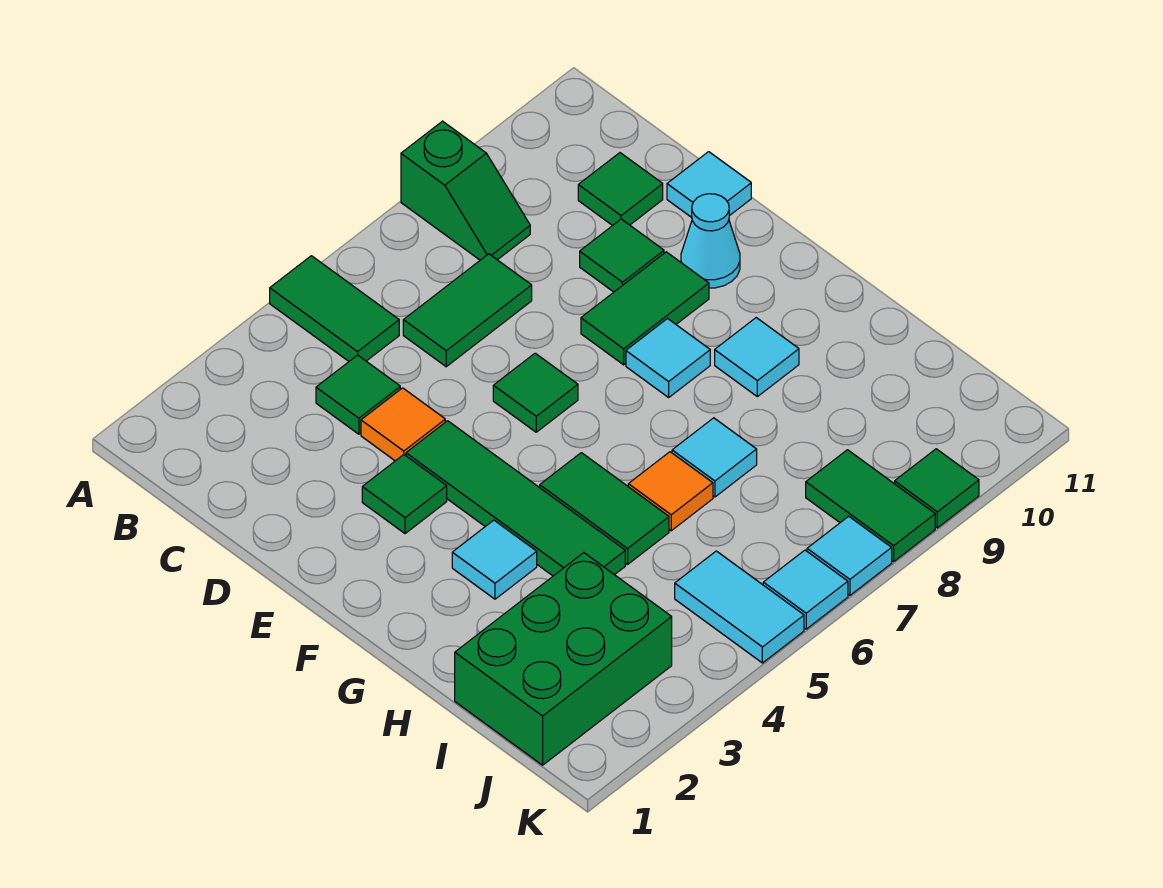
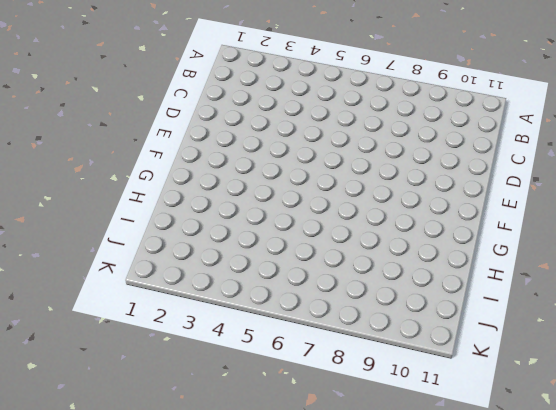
none -> green 1x2 tile [270,256,399,361]
none -> green 1x2 slope [401,121,530,260]
none -> green 1x1 tile [316,355,400,434]

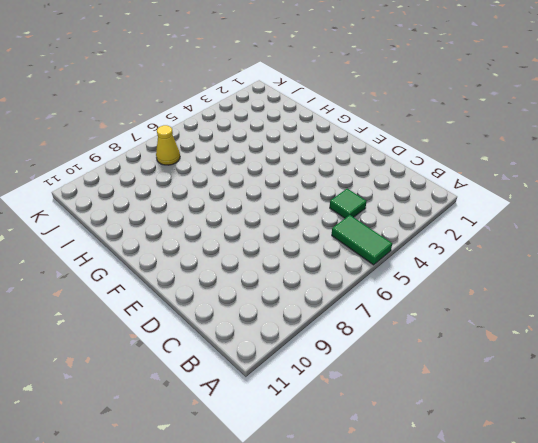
yellow 1x1 cone [156,125,180,165] -> none
none -> green 1x2 slope [401,121,530,260]
none -> green 1x2 tile [403,254,532,367]
none -> green 1x1 tile [578,153,663,226]

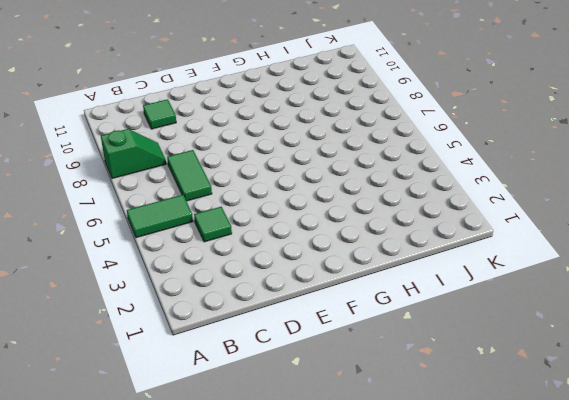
none -> orange 1x1 tile [361,388,445,461]
none -> green 1x1 tile [580,219,664,292]
none -> cyan 1x1 tile [667,152,751,218]

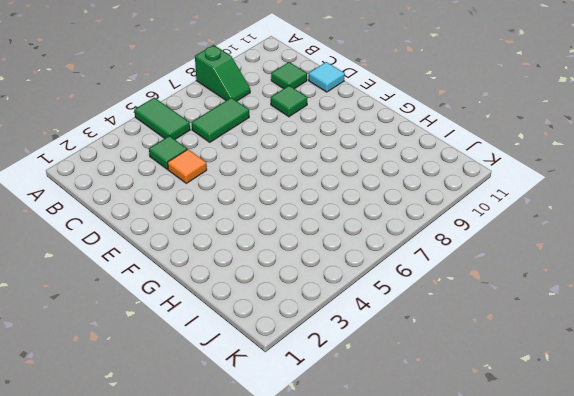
none -> green 1x1 tile [362,455,447,534]
none -> green 1x4 tile [406,421,625,576]
none -> green 1x1 tile [493,353,578,432]

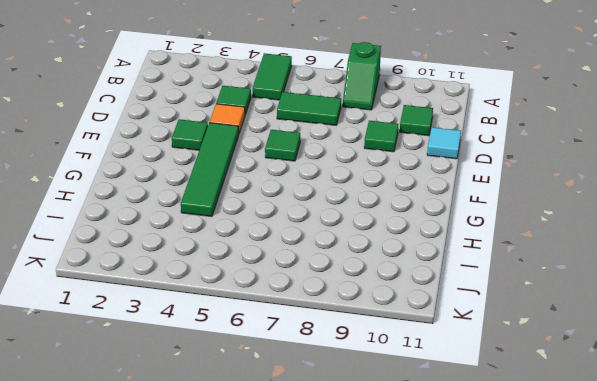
none -> green 1x2 tile [581,252,709,365]
none -> cyan 1x1 cone [681,194,740,288]
none -> cyan 1x1 tile [626,319,710,397]

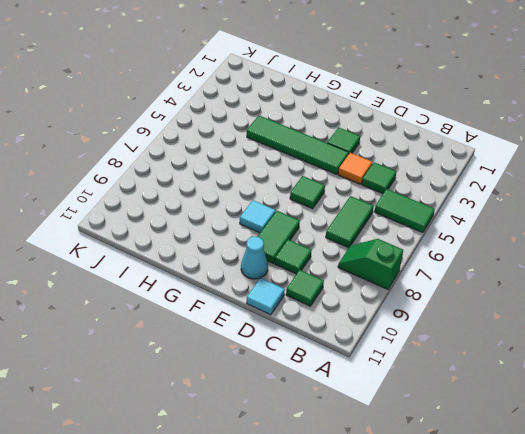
none -> cyan 1x1 tile [452,520,537,599]
none -> green 1x2 tile [540,453,669,565]
none -> cyan 1x1 tile [715,318,799,397]

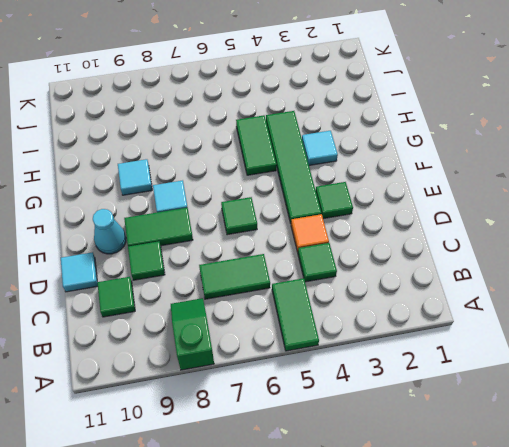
none -> orange 1x1 tile [628,452,713,531]
none -> cyan 1x1 tile [672,418,757,497]
none -> green 2x3 brick [455,553,672,765]

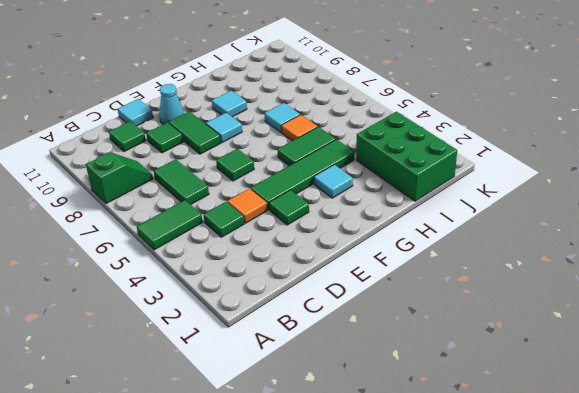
none -> cyan 1x2 tile [675,551,804,663]
none -> green 1x2 tile [806,450,935,562]
none -> cyan 1x1 tile [763,550,848,629]

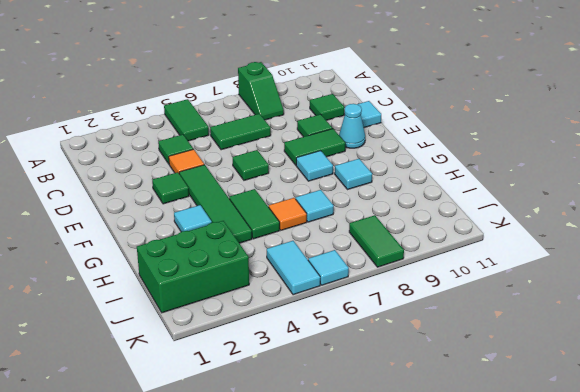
none -> cyan 1x1 tile [807,516,892,595]
none -> green 1x1 tile [895,449,979,528]

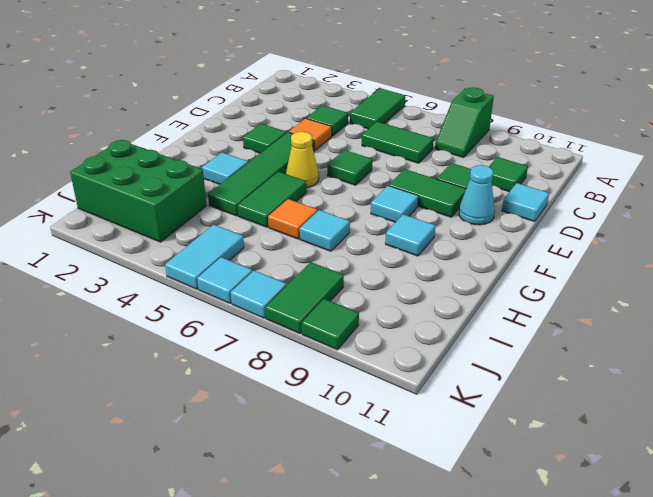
yellow 1x1 cone [286,132,319,188] -> none

